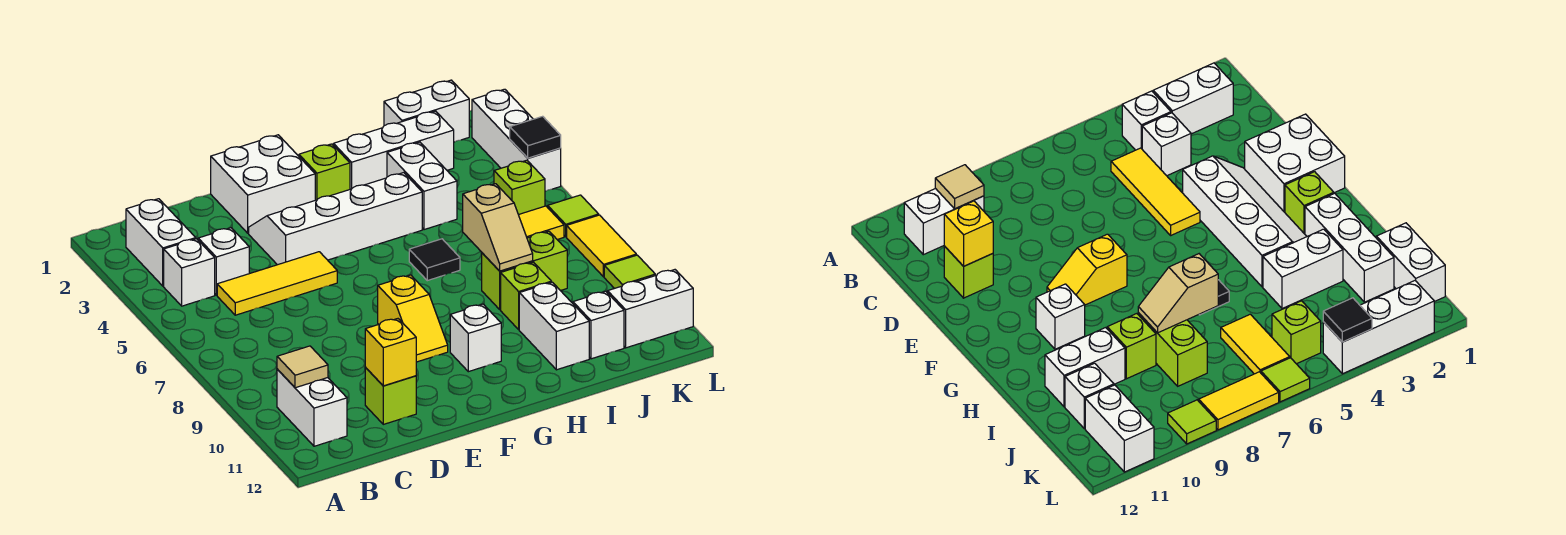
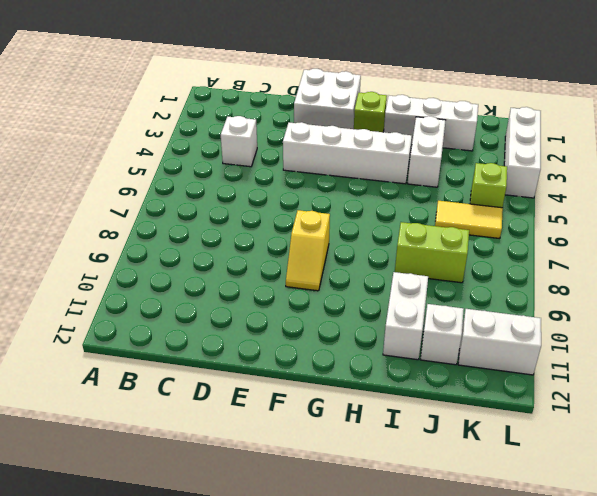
none -> white 1x2 brick [126,199,196,286]
none -> white 1x1 brick [164,239,215,306]
none -> white 1x2 brick [277,369,347,446]
none -> yellow 1x3 tile [217,252,337,315]

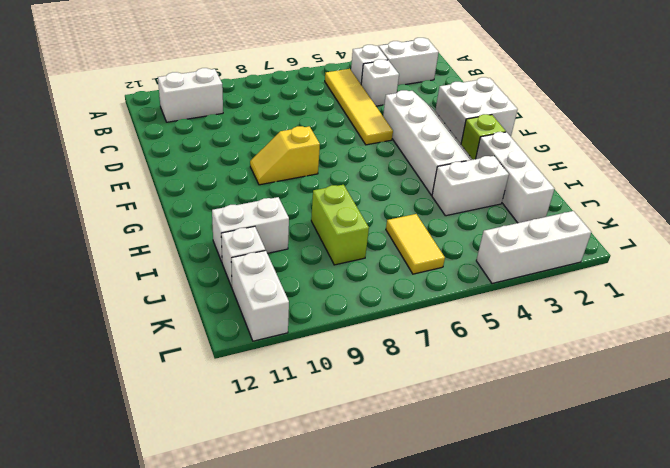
yellow 1x4 tile [325,69,393,145] -> yellow 1x3 tile [217,252,337,315]
none -> lime 1x1 brick [365,368,416,424]
none -> white 1x1 brick [450,304,501,372]
none -> black 1x1 tile [409,239,460,281]
none -> lime 1x1 brick [501,262,552,329]

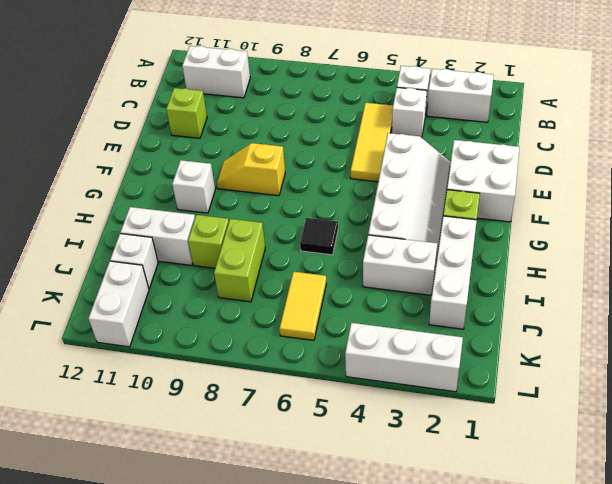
none -> white 1x2 brick [384,80,469,142]
none -> lime 1x1 brick [494,160,545,215]
none -> lime 1x1 tile [548,195,599,237]
none -> yellow 1x2 tile [567,215,636,277]

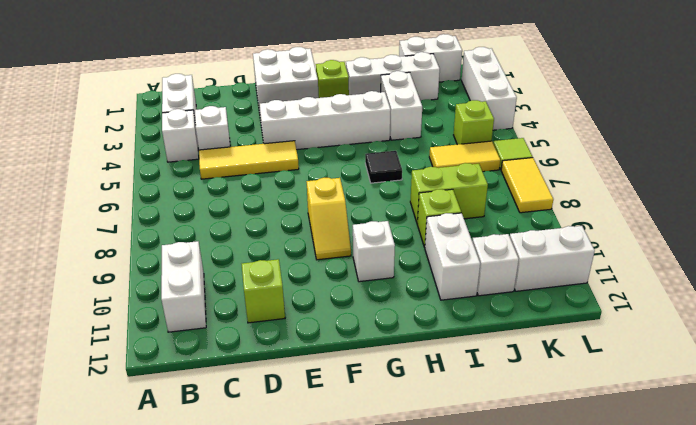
none -> lime 1x1 tile [604,255,655,289]
none -> tan 1x1 tile [277,346,328,388]
none -> yellow 1x1 brick [365,319,416,386]
none -> tan 1x2 slope [463,184,533,271]

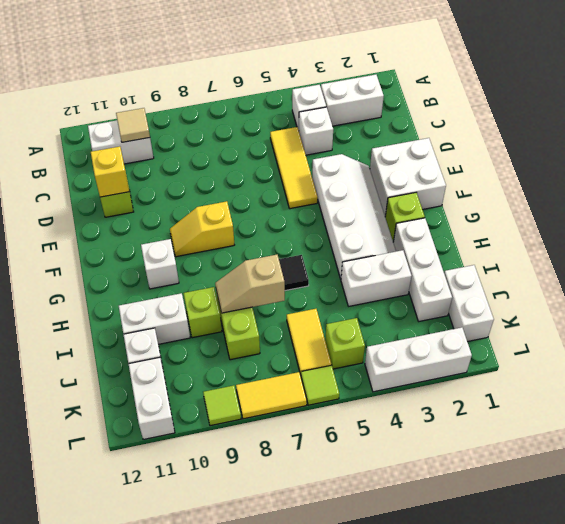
none -> black 1x1 tile [510,116,561,158]

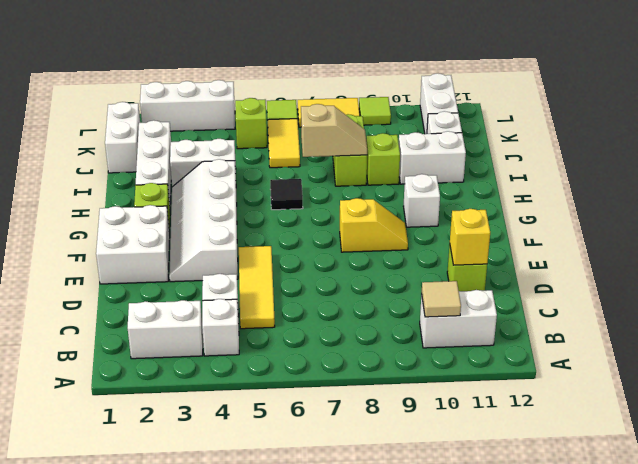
none -> black 1x1 tile [510,116,561,158]

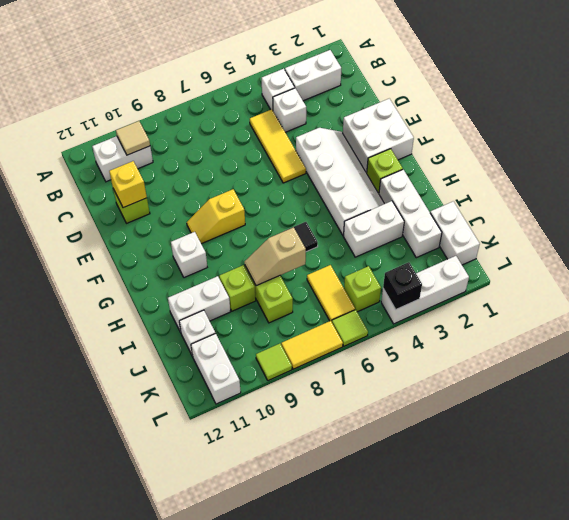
black 1x1 brick [383,262,422,309] -> black 1x1 tile [510,116,561,158]

